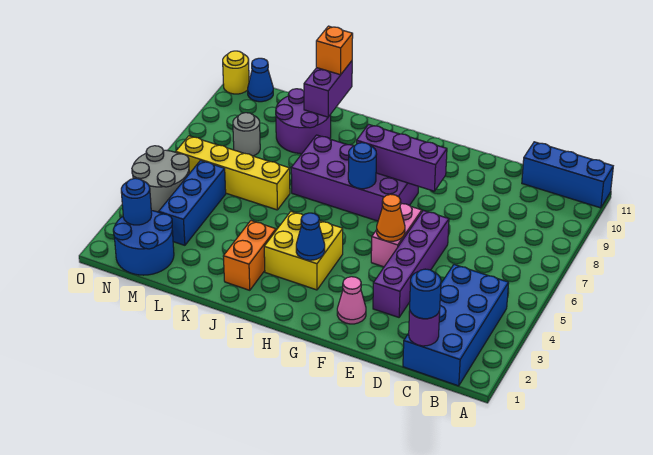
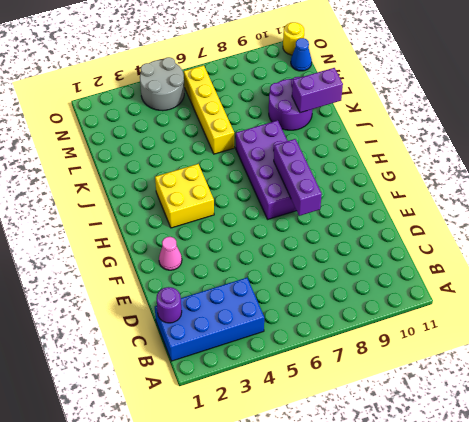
none -> blue 1x3 brick [522,142,613,208]
none -> purple 1x4 brick [373,210,449,317]
none -> pink 1x2 brick [371,203,422,267]

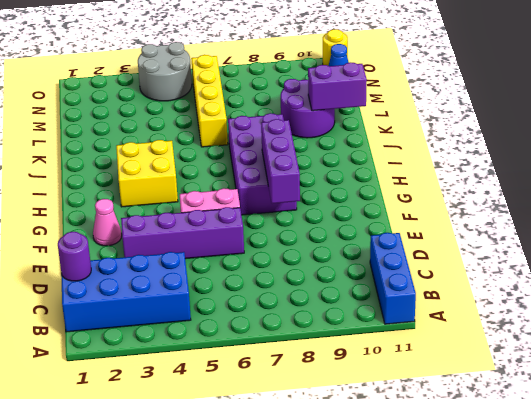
none -> orange 1x2 brick [223,221,276,290]
none -> blue 2x2 round brick [113,211,174,275]
none -> blue 1x3 brick [159,161,226,245]

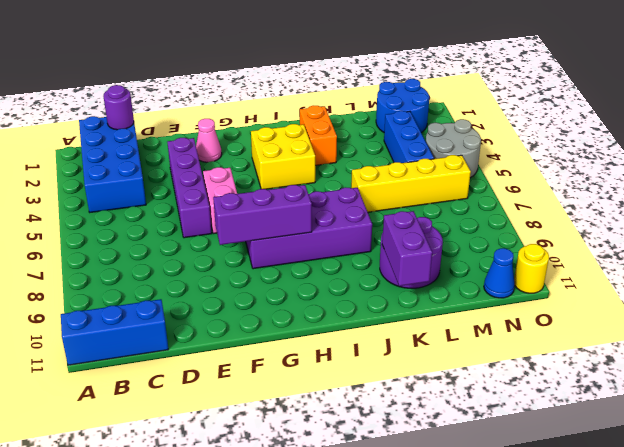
none -> grey 1x1 round brick [233,113,260,156]
none -> orange 1x1 cone [377,194,405,241]
none -> blue 1x1 cone [296,213,325,260]

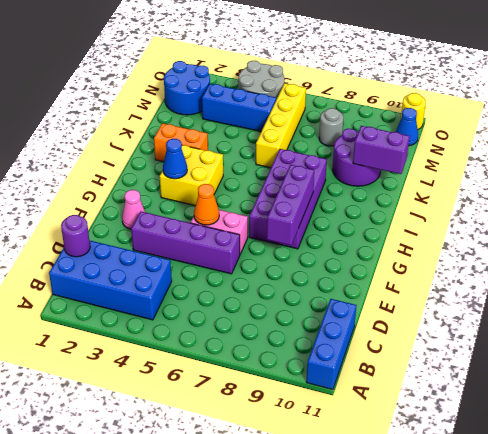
none -> blue 1x1 round brick [348,143,377,189]
none -> blue 1x1 round brick [121,178,152,225]
none -> blue 1x1 round brick [410,269,441,319]

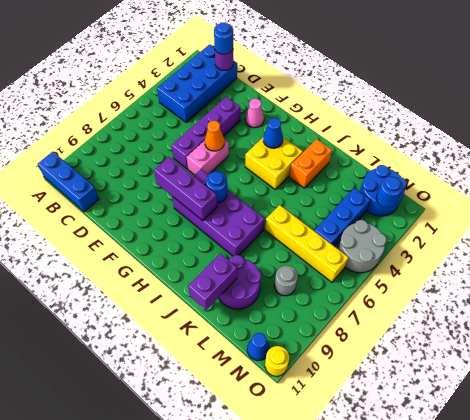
none -> orange 1x1 brick [316,26,353,75]

